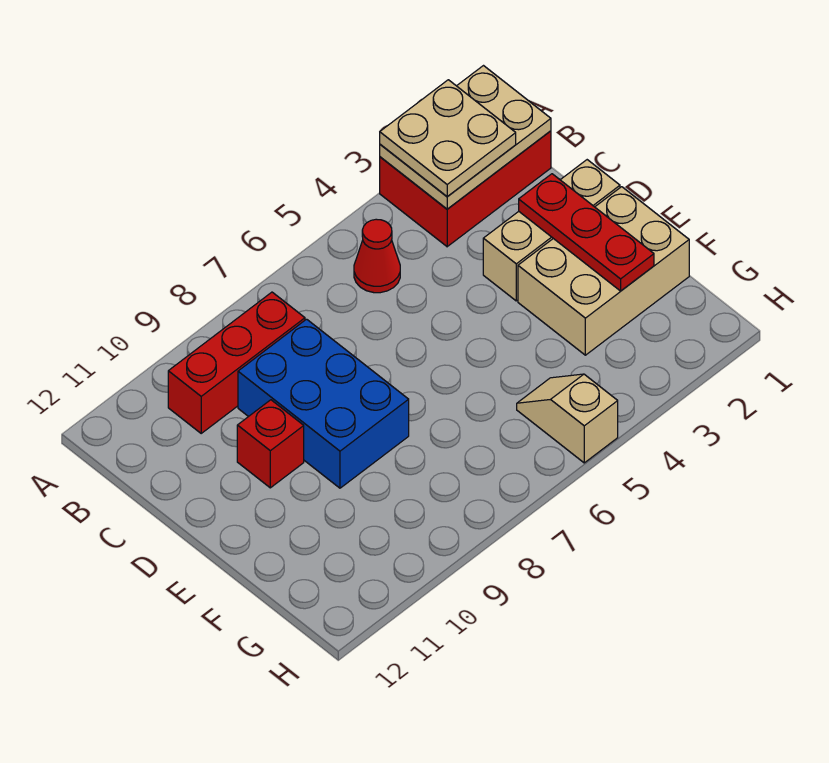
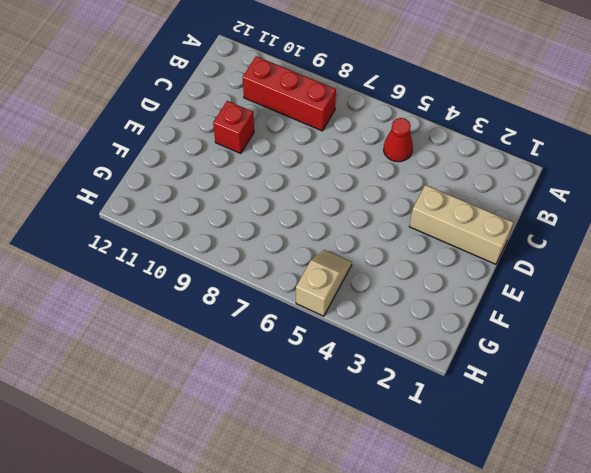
none -> red 2x3 brick [380,131,551,247]
none -> blue 2x3 brick [238,319,409,488]

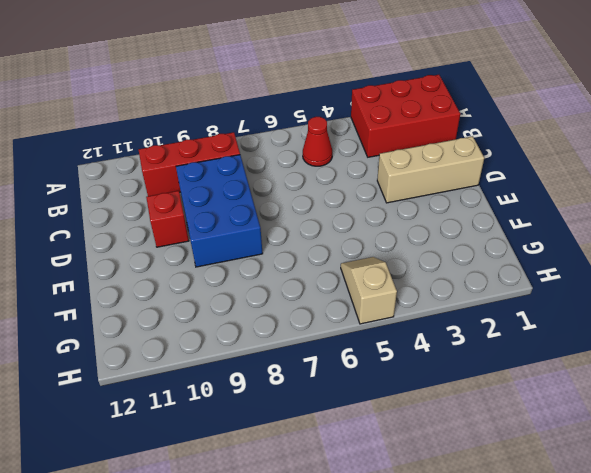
none -> tan 2x3 brick [518,187,689,355]
none -> tan 2x3 plate [380,66,551,209]

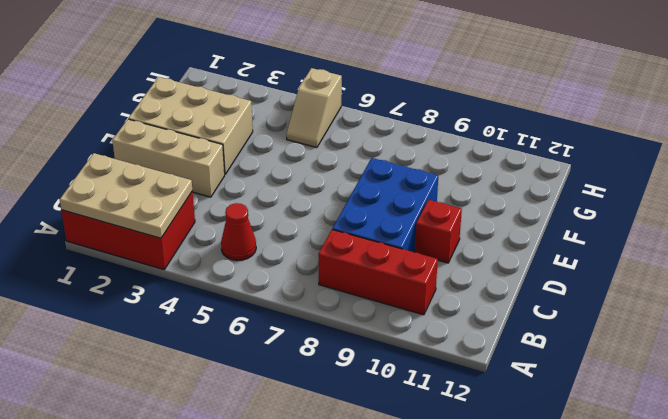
none -> red 1x3 plate [519,174,654,291]
none -> tan 2x2 plate [380,80,516,197]

